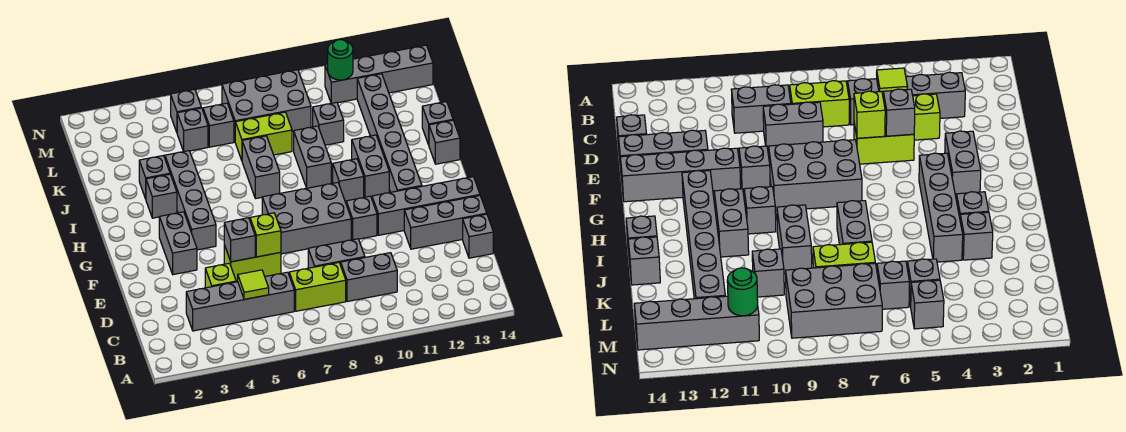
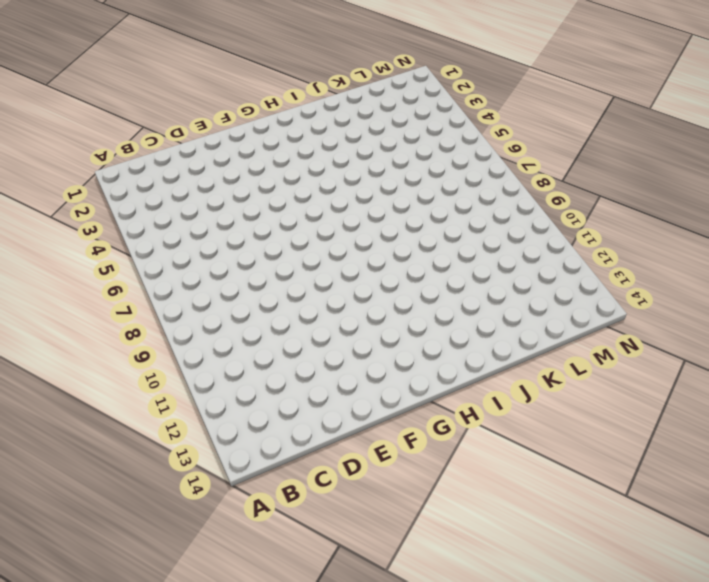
none -> grey 1x4 brick [186,272,294,331]
none -> lime 1x2 brick [289,263,346,311]
none -> grey 1x2 brick [341,253,397,302]
none -> lime 1x1 brick [205,263,236,288]

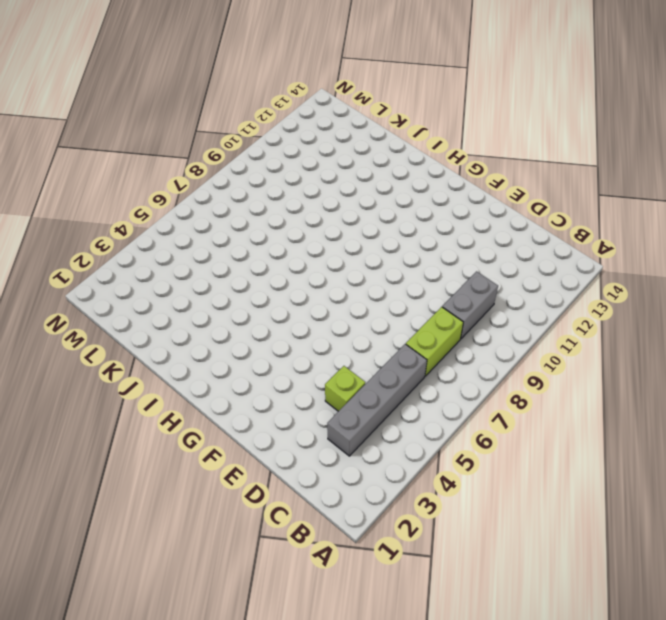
none -> grey 1x2 brick [308,239,365,268]
none -> grey 1x1 brick [463,214,493,258]
none -> lime 1x2 brick [224,245,281,282]
none -> grey 1x3 brick [404,196,487,249]

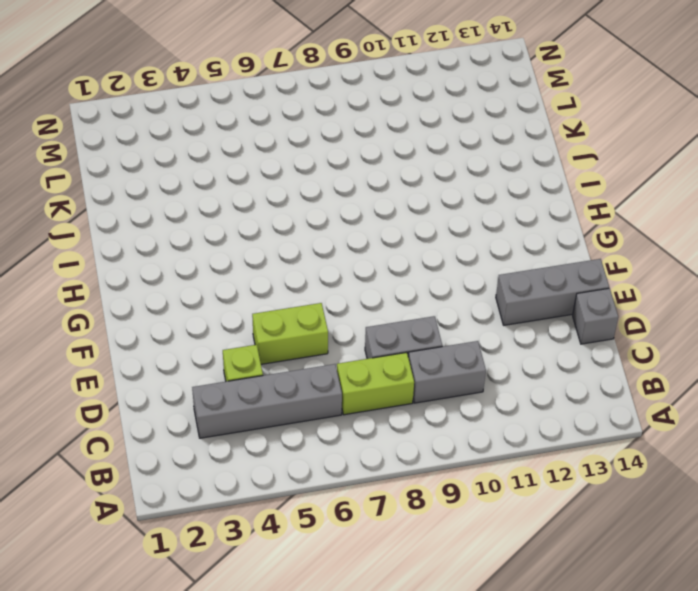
none -> grey 1x2 brick [159,212,197,275]
none -> grey 2x3 brick [262,182,351,254]
none -> grey 1x1 brick [346,196,377,240]
none -> grey 1x4 brick [372,177,480,235]

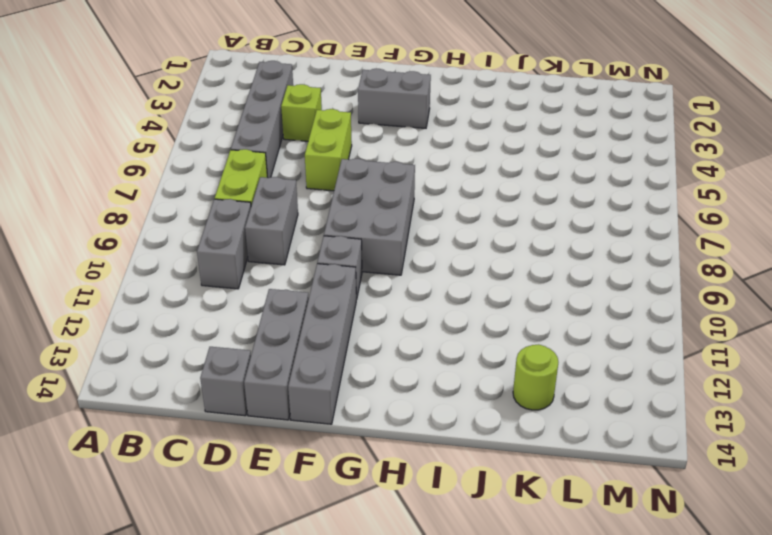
lime 1x1 round brick [513,344,558,410] -> none
none -> grey 1x4 brick [165,151,216,250]
none -> grey 1x6 brick [357,74,422,192]
none -> grey 1x1 brick [333,159,364,202]
none -> grey 1x2 brick [352,135,389,197]

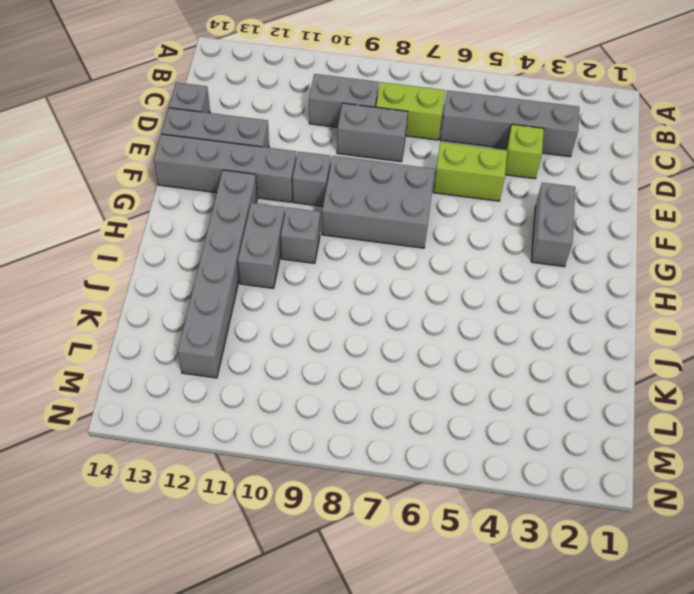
none -> grey 1x4 brick [165,151,216,250]
none -> grey 1x1 brick [146,174,177,218]
none -> grey 1x2 brick [242,136,280,199]
none -> grey 1x2 brick [294,126,331,188]

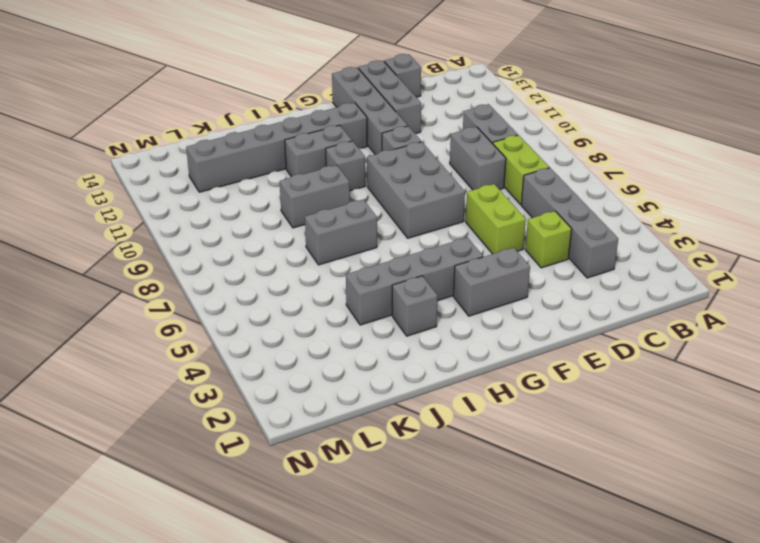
none -> grey 1x1 brick [429,120,460,164]
none -> grey 1x1 brick [139,156,170,199]
none -> grey 1x1 brick [422,102,453,145]
none -> lime 1x2 brick [235,112,292,160]

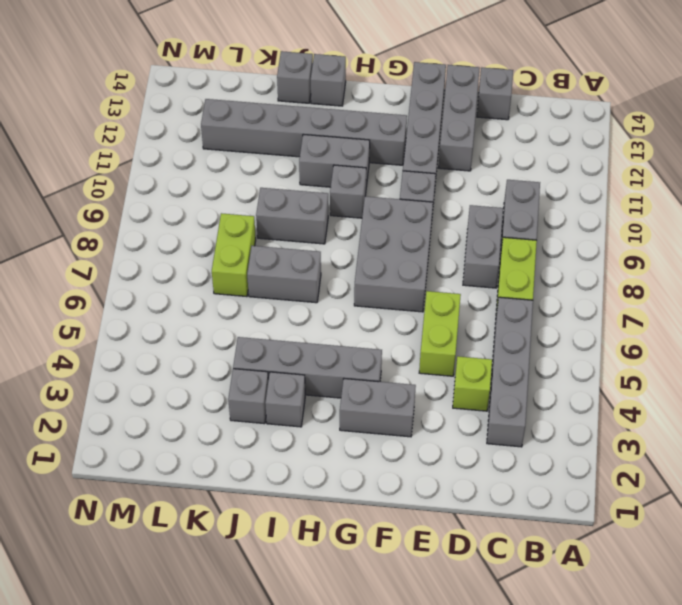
none -> grey 1x1 brick [313,102,344,145]
none -> grey 1x1 brick [177,108,208,151]
none -> grey 1x1 brick [203,103,234,147]
none -> grey 2x3 brick [222,70,311,141]

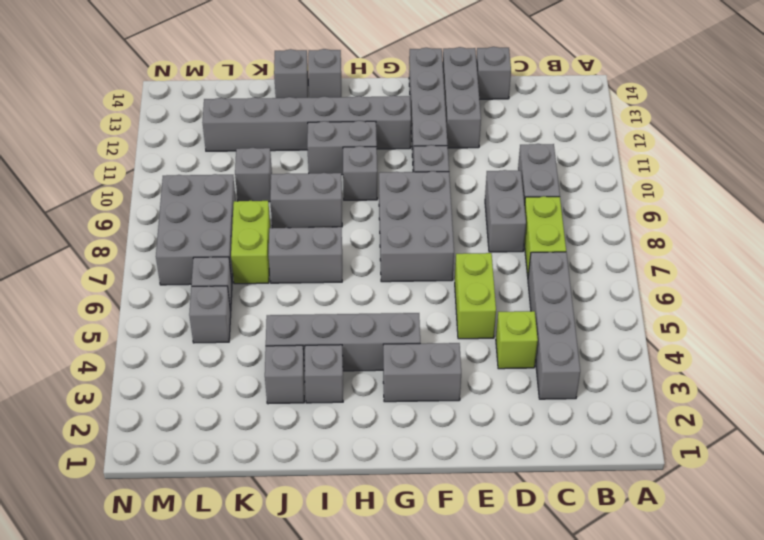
none -> grey 1x1 brick [171,89,201,132]
none -> grey 1x4 brick [325,45,433,103]
none -> lime 1x1 tile [238,270,269,299]
none -> grey 1x1 brick [224,218,255,262]

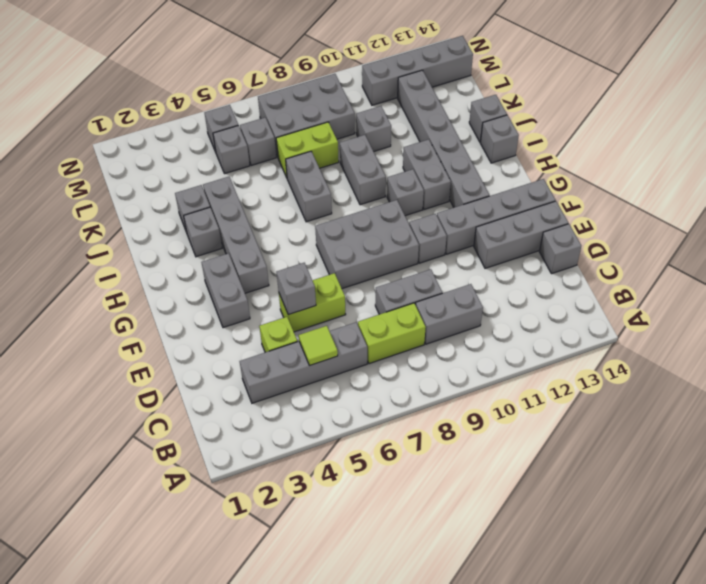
none -> lime 1x1 brick [250,213,281,257]
none -> green 1x1 round brick [328,40,353,80]

